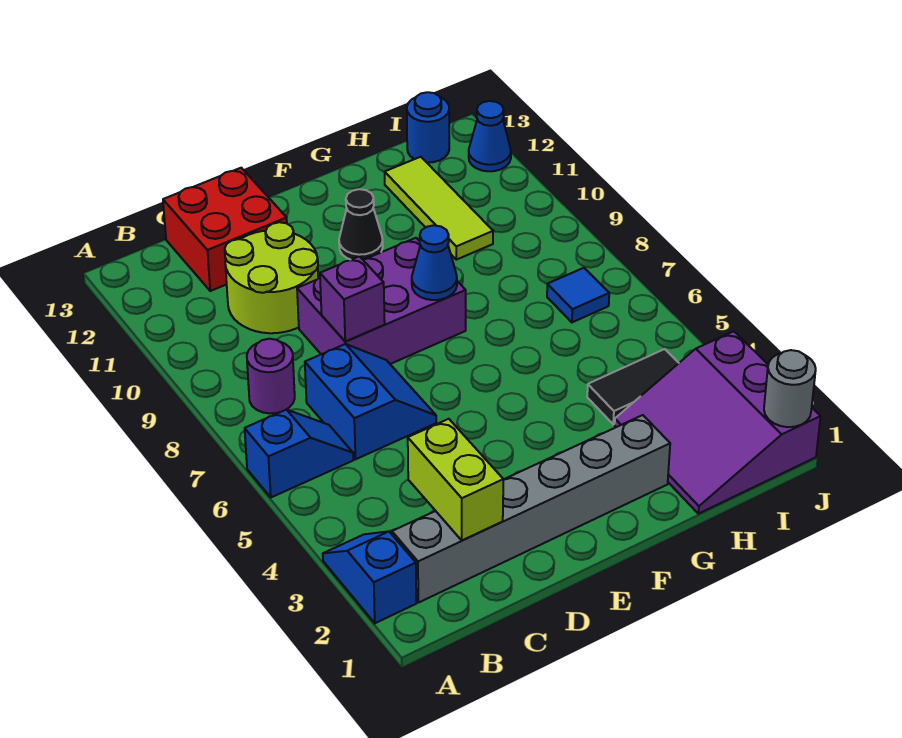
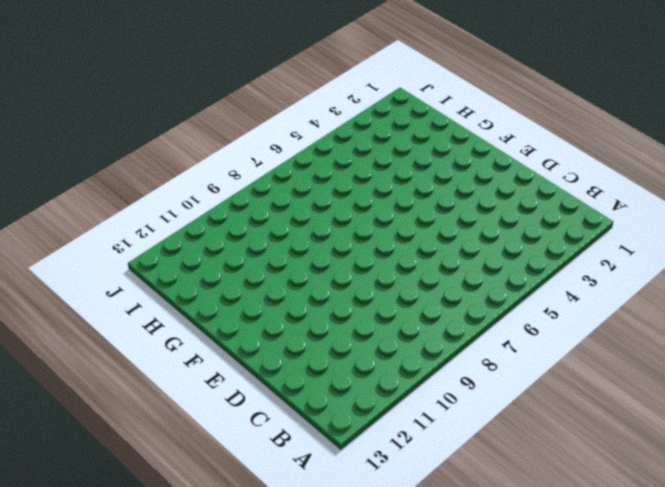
none -> blue 1x2 slope [323,531,416,623]
none -> blue 1x2 slope [245,410,353,497]
none -> grey 1x6 brick [392,415,670,603]

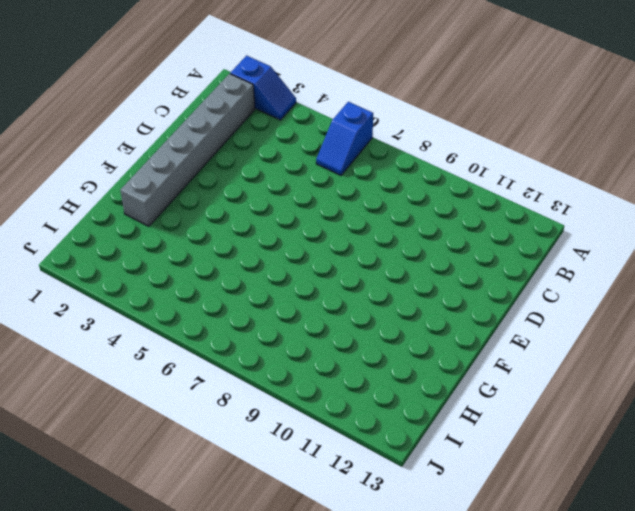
none -> purple 1x1 round brick [247,339,295,414]
none -> blue 2x2 slope [305,344,436,459]
none -> lime 2x2 round brick [225,222,318,333]

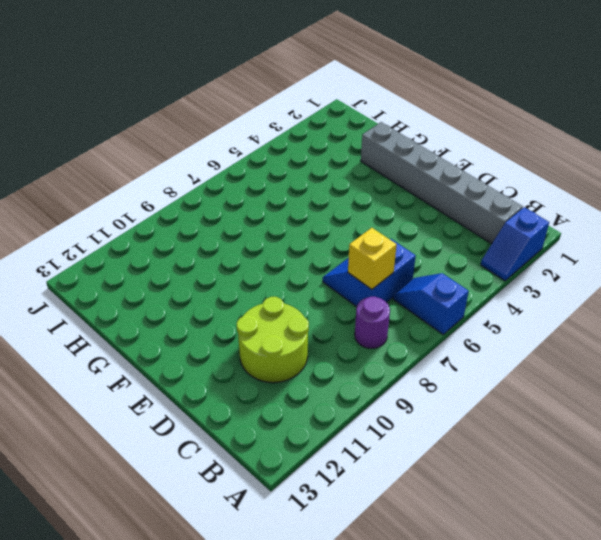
yellow 1x1 brick [348,228,397,289] -> none
none -> red 2x2 brick [163,168,287,291]
none -> purple 2x3 brick [297,238,466,364]
none -> black 1x1 cone [339,189,383,260]

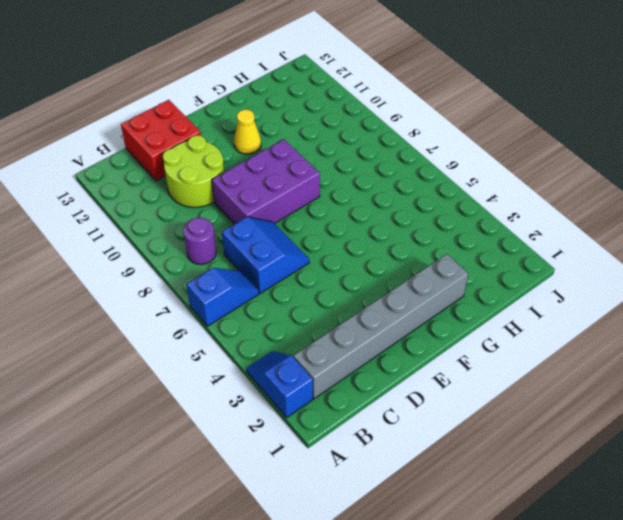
yellow 1x1 cone [234,110,261,154] -> black 1x1 cone [339,189,383,260]
none -> purple 3x3 slope [615,331,821,514]
none -> black 1x2 tile [587,349,679,424]
none -> lime 1x3 tile [385,157,493,260]

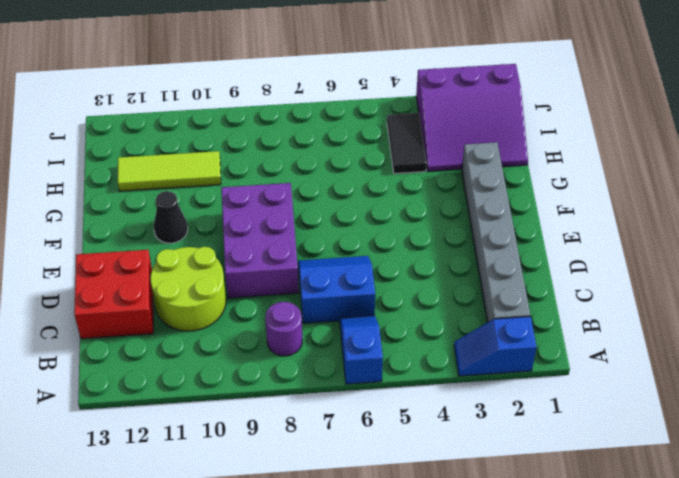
none -> blue 1x1 tile [547,268,609,322]
none -> blue 1x1 round brick [407,92,449,163]
none -> blue 1x1 cone [469,101,511,171]

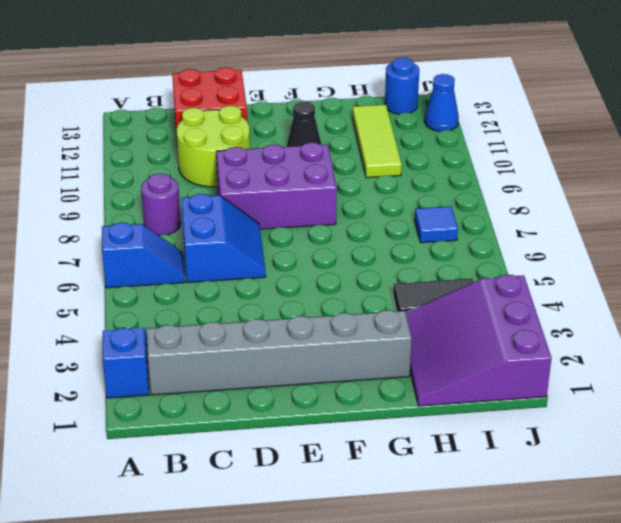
none -> lime 1x2 brick [408,419,503,540]
none -> purple 1x1 brick [320,256,385,341]
none -> blue 1x1 cone [412,225,457,300]

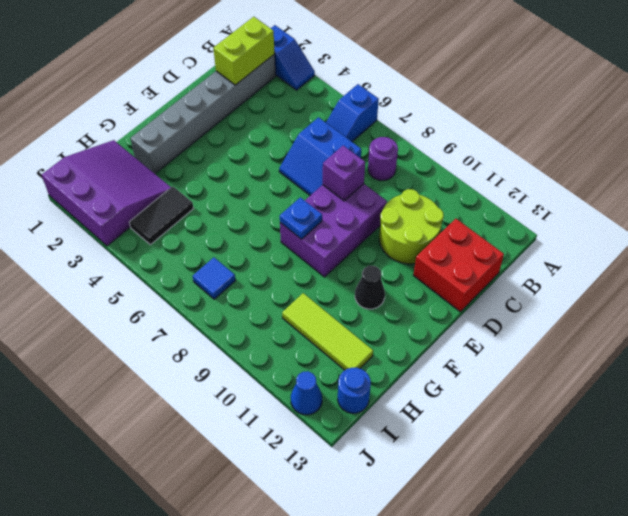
lime 1x2 brick [213,17,275,85] -> lime 1x2 brick turned to [408,419,503,540]
blue 1x1 plate [280,197,322,239] -> blue 1x1 cone [412,225,457,300]
none -> grey 1x1 round brick [764,350,816,427]

